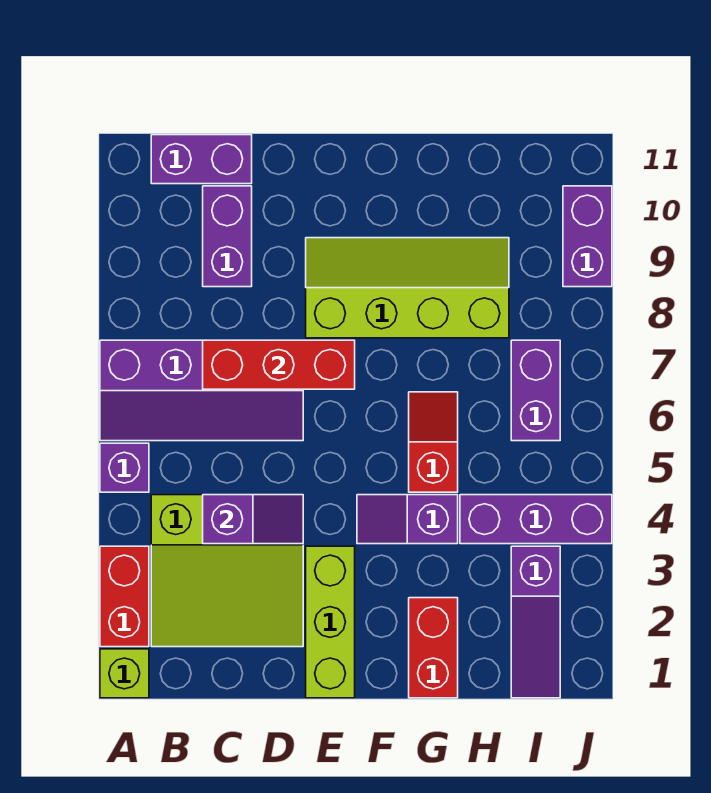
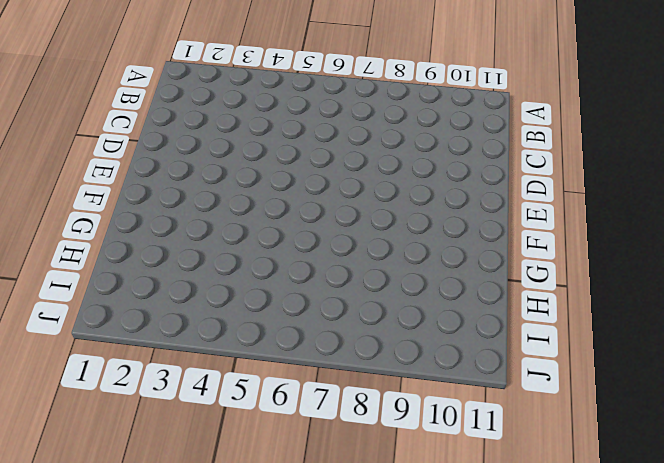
none -> lime 1x1 brick [100,649,149,698]
none -> red 1x2 brick [100,546,149,647]
none -> purple 1x1 brick [100,443,149,492]

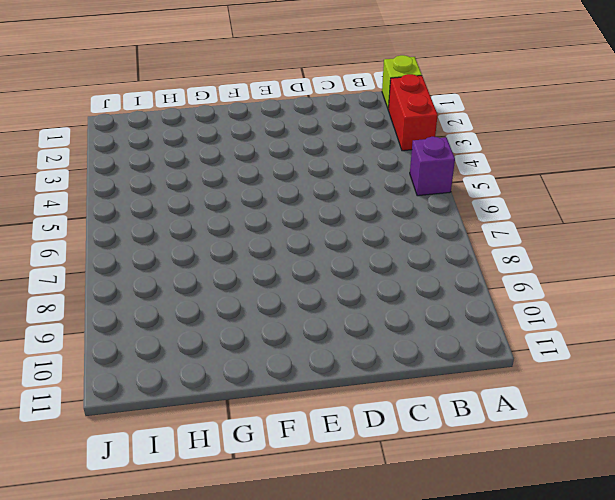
none -> purple 2x4 slope [100,340,303,441]
none -> lime 3x3 slope [151,495,303,647]
none -> purple 1x2 brick [151,135,252,184]

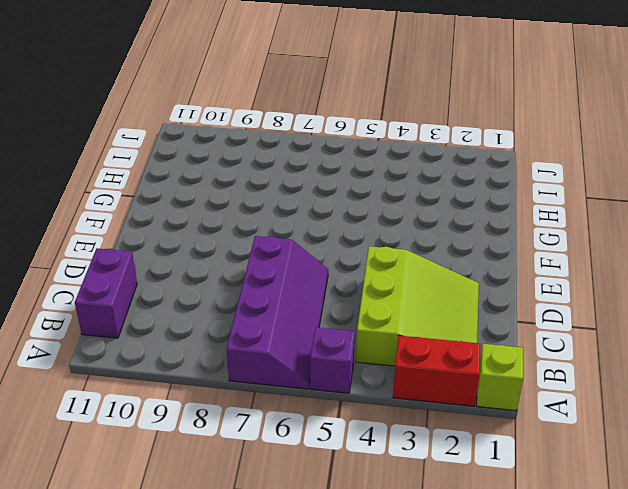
none -> purple 1x2 brick [203,186,252,287]
none -> lime 1x3 brick [306,546,355,698]
none -> lime 2x4 slope [306,238,509,338]

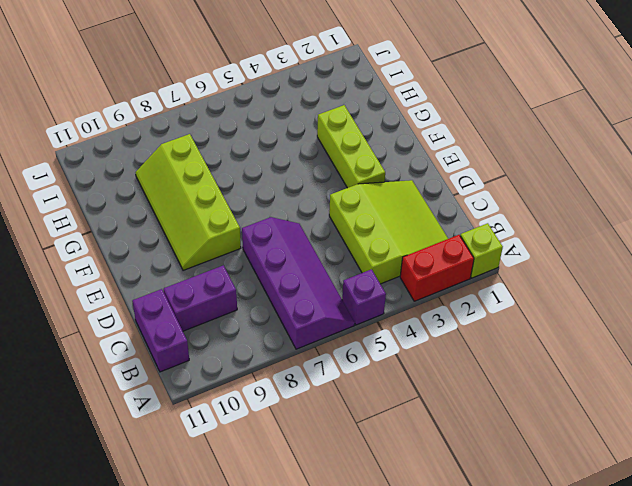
lime 1x3 brick [317,105,385,188] -> lime 1x3 brick turned to [306,546,355,698]
none -> purple 1x2 slope [357,495,458,544]
none -> red 1x2 brick [409,598,458,698]
none -> red 1x2 slope [409,392,458,492]

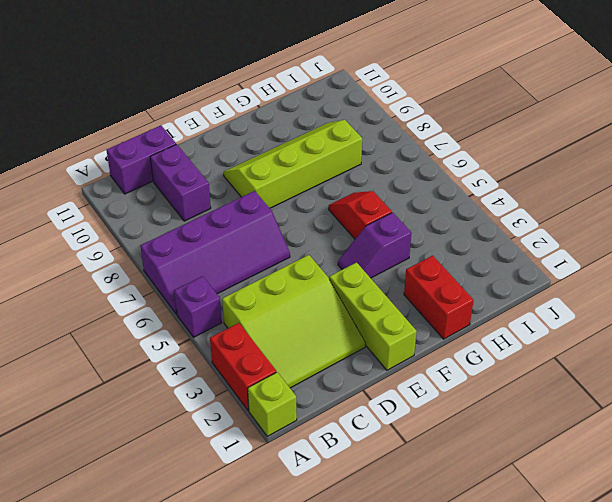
none -> purple 1x3 brick [460,495,612,544]
none -> purple 1x3 slope [511,546,560,698]
none -> purple 1x2 brick [511,340,560,441]

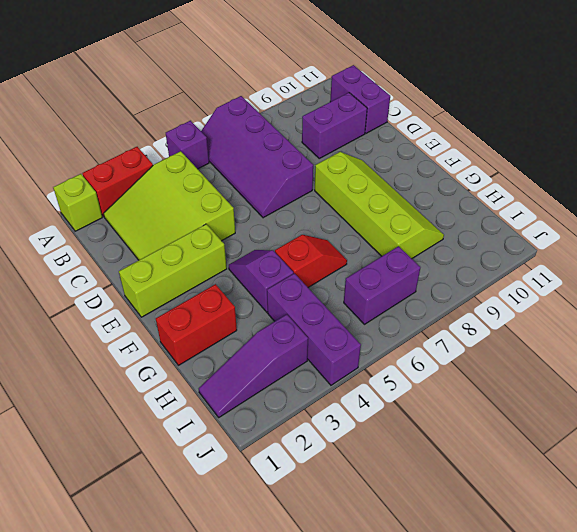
none -> purple 1x2 brick [563,186,612,287]
none -> purple 1x2 slope [203,495,303,544]
none -> red 1x3 brick [203,340,355,389]

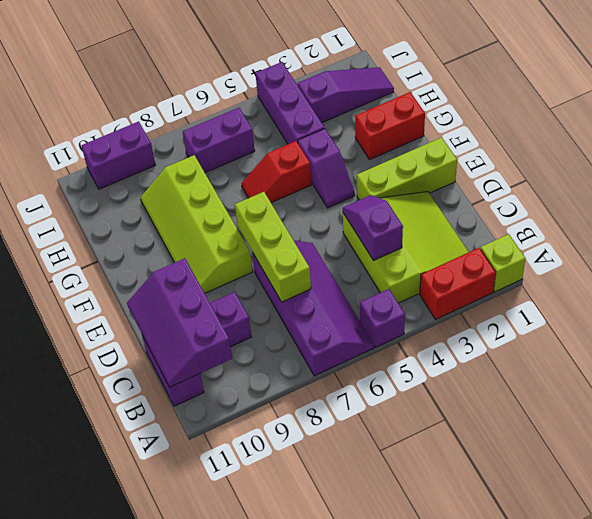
purple 2x3 slope [127,258,232,387] -> none
lime 1x3 brick [235,192,311,302] -> red 1x3 brick [203,340,355,389]

